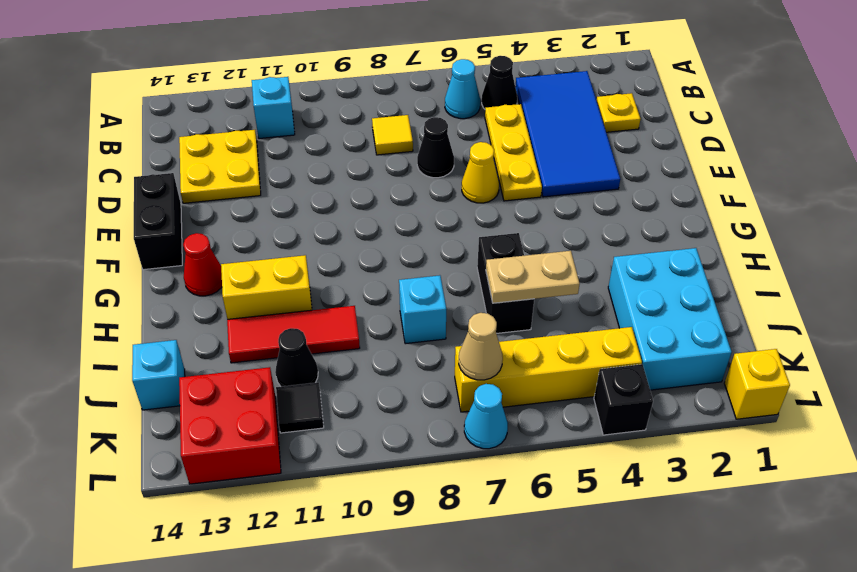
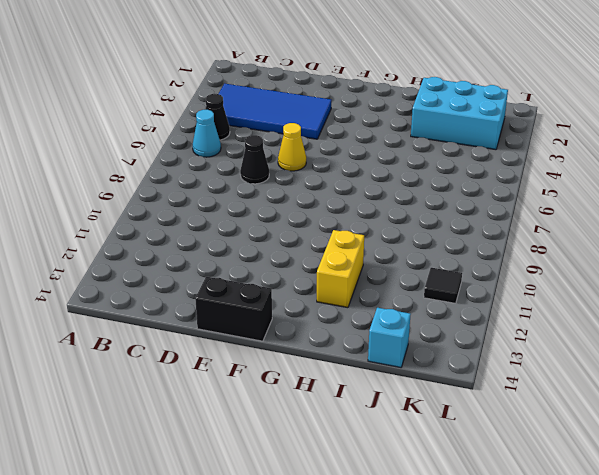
none -> cyan 1x1 brick [252,77,295,139]
none -> yellow 1x1 plate [597,93,640,132]
none -> yellow 1x3 plate [485,104,542,201]

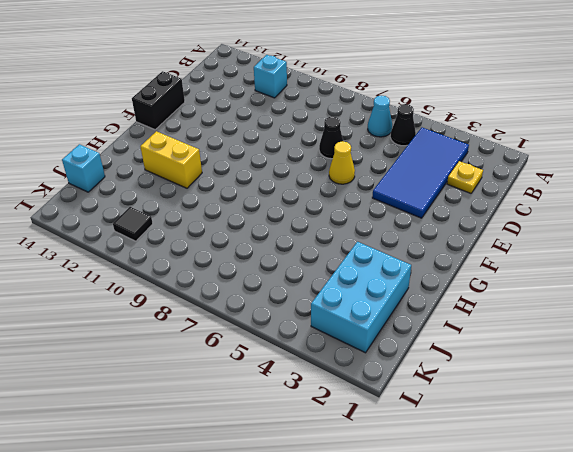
none -> yellow 1x3 plate [485,104,542,201]
none -> yellow 1x1 tile [372,115,413,155]
none -> yellow 2x2 plate [179,130,261,203]

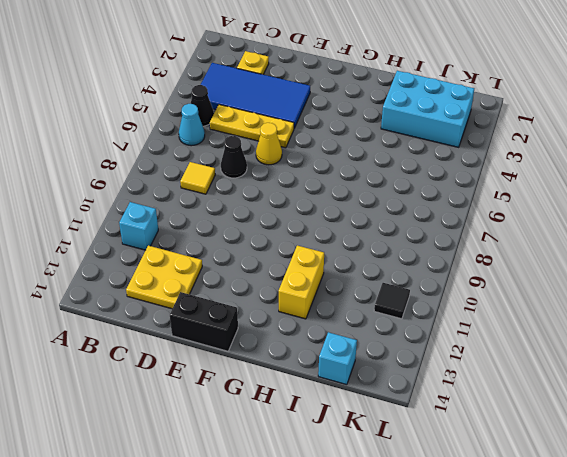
none -> red 1x1 cone [183,233,222,296]
none -> black 1x2 brick [477,233,534,333]
none -> cyan 1x1 brick [399,275,446,344]

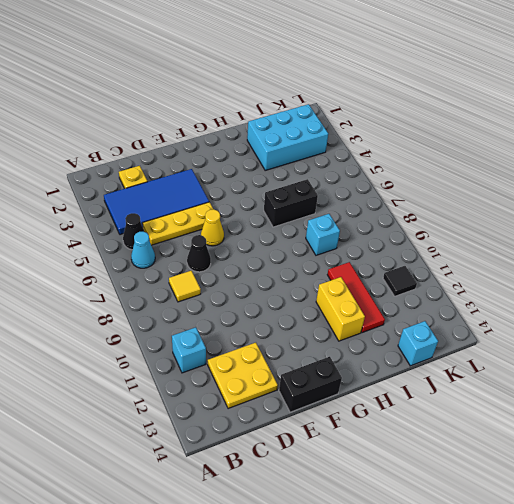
none -> red 1x1 cone [183,233,222,296]
none -> black 1x1 cone [275,328,318,387]
none -> yellow 1x4 brick [455,327,642,412]

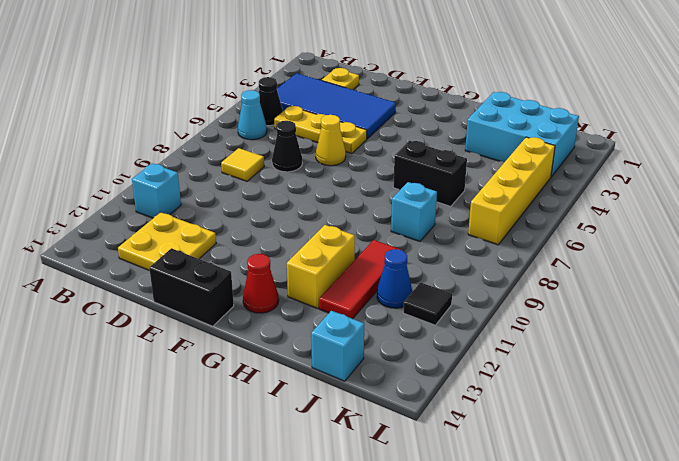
blue 1x1 cone [377,249,412,308] -> black 1x1 cone [275,328,318,387]
none -> red 2x2 brick [179,367,281,484]
none -> yellow 1x1 brick [724,349,790,419]
none -> black 1x1 brick [594,364,653,435]

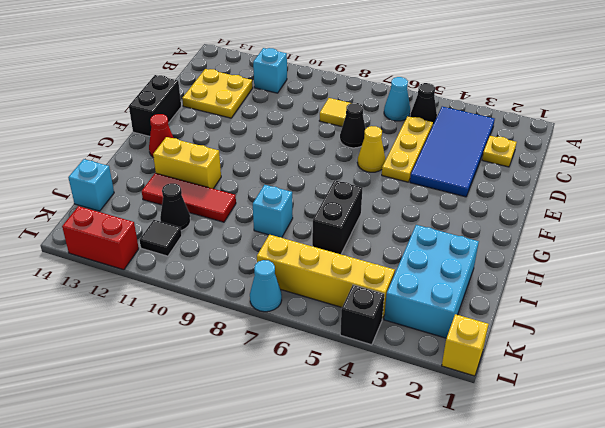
red 1x2 brick [62,206,139,270] -> red 2x2 brick [179,367,281,484]
none -> tan 1x2 plate [486,251,580,303]
none -> tan 1x1 cone [459,313,503,380]

